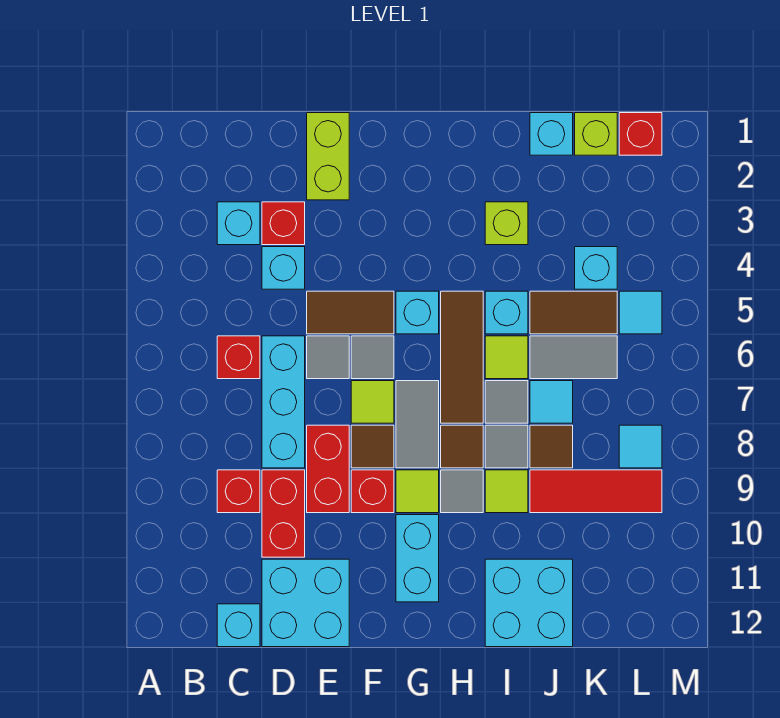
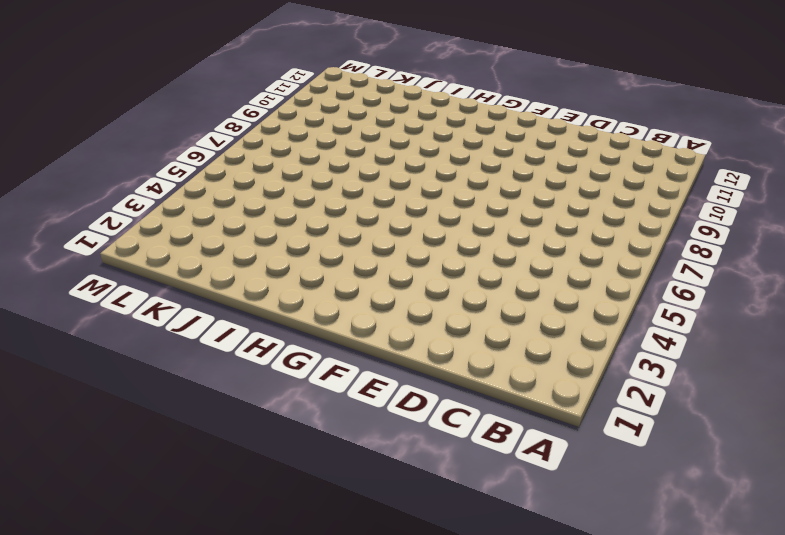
none -> cyan 1x1 brick [217,202,260,245]
none -> red 1x1 brick [217,336,260,379]
none -> red 1x1 brick [217,470,260,513]
none -> cyan 1x1 brick [217,604,260,647]

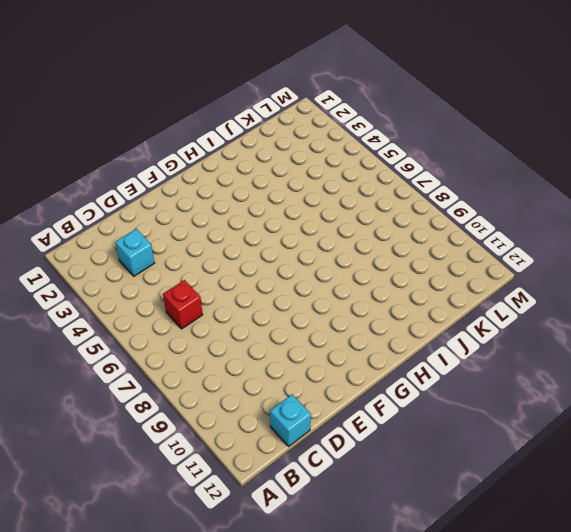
none -> red 1x1 brick [217,470,260,513]
none -> red 1x1 brick [262,202,305,245]
none -> cyan 1x1 brick [262,247,305,289]
none -> cyan 1x3 brick [262,336,305,468]

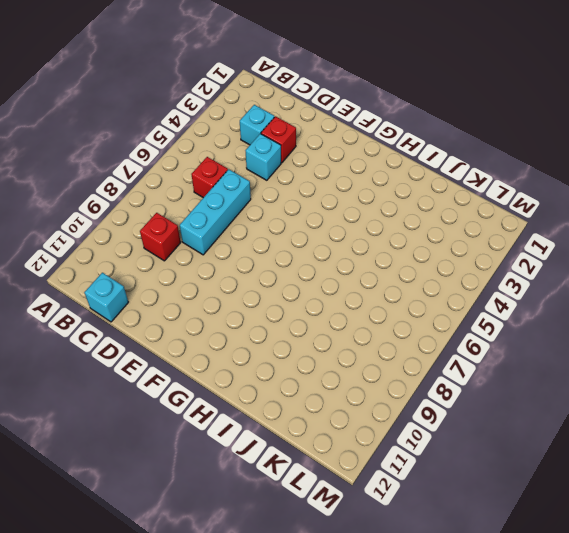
none -> red 1x2 brick [262,470,305,557]
none -> cyan 2x2 brick [262,559,349,647]
none -> lime 1x2 brick [307,113,349,200]
none -> brown 1x2 tile [307,291,394,334]

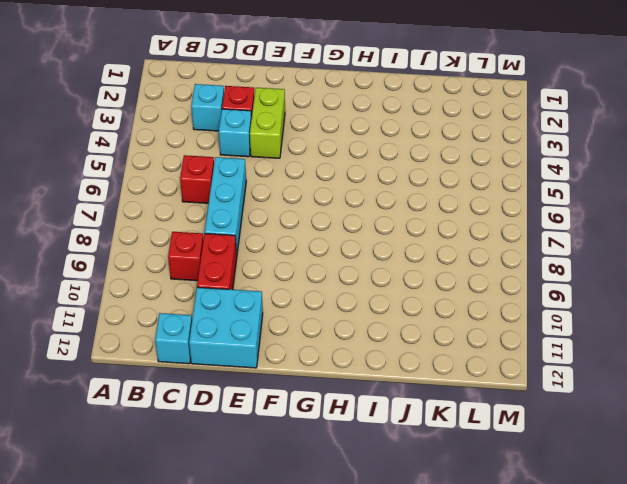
lime 1x2 brick [250,88,285,158] -> lime 1x2 brick moved to [307,113,349,200]
none -> brown 1x2 tile [307,291,394,334]
none -> grey 1x1 tile [307,336,349,379]
none -> red 1x2 brick [307,425,349,513]
none -> grey 1x1 tile [351,336,394,379]

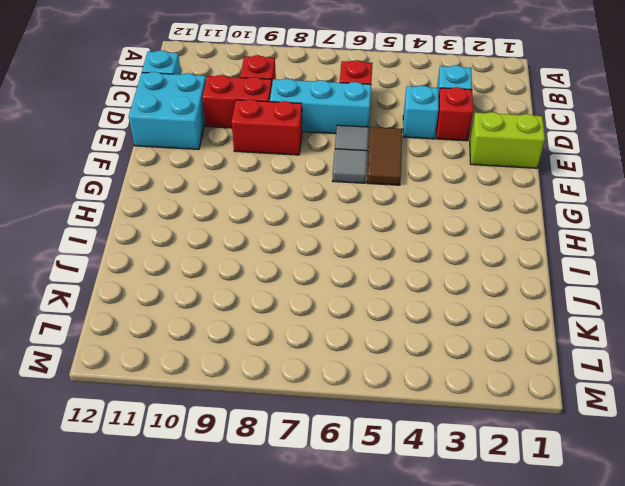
none -> lime 1x1 tile [351,381,394,423]
none -> brown 1x1 tile [351,425,394,468]
none -> red 1x1 brick [351,470,394,513]
none -> cyan 1x1 brick [396,291,439,334]

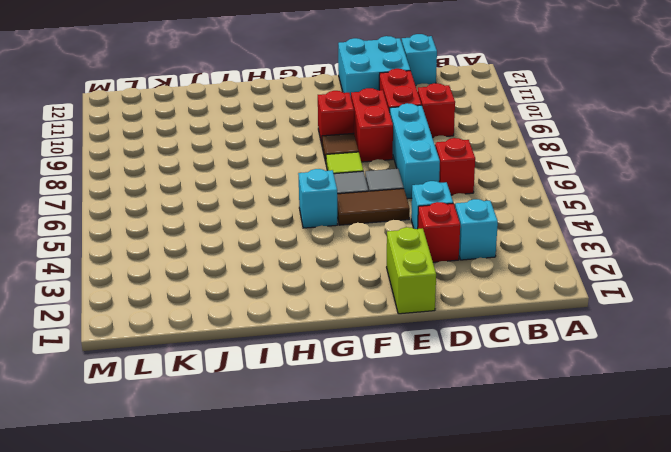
none -> grey 1x2 tile [396,381,439,468]
none -> lime 1x1 tile [396,470,439,513]
none -> cyan 1x2 brick [396,515,439,602]
none -> brown 1x3 tile [441,291,483,423]

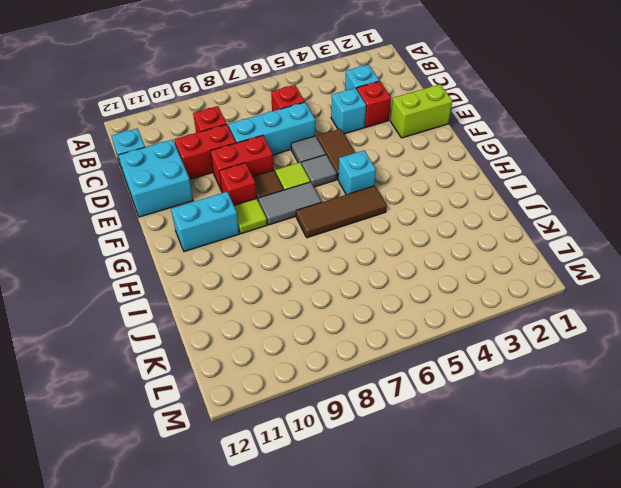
none -> brown 1x1 tile [441,425,483,468]
none -> grey 1x1 tile [441,470,483,513]
none -> lime 1x1 brick [485,202,528,245]
none -> cyan 1x1 brick [485,291,528,334]

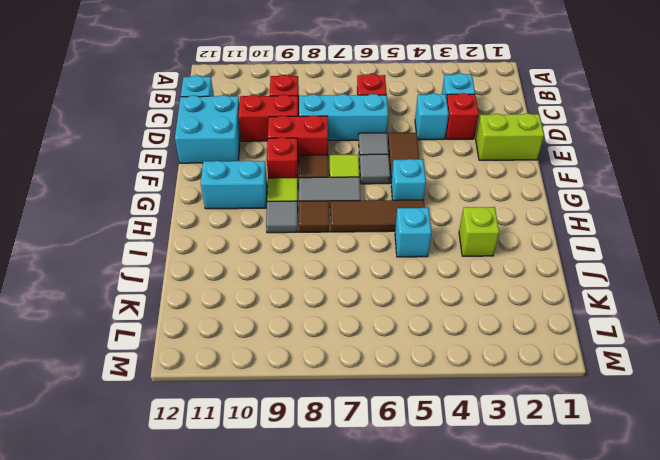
none -> lime 1x1 tile [485,336,528,379]
none -> grey 1x1 tile [485,381,528,423]
none -> grey 1x1 tile [485,425,528,468]
none -> lime 1x1 tile [485,470,528,513]

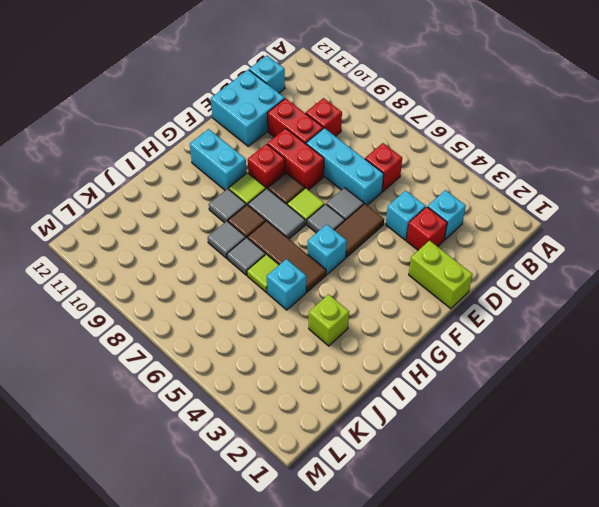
none -> lime 1x1 tile [485,470,528,513]
none -> cyan 2x2 brick [485,559,573,647]
none -> cyan 1x1 brick [530,113,573,155]
none -> brown 1x2 tile [530,291,617,334]

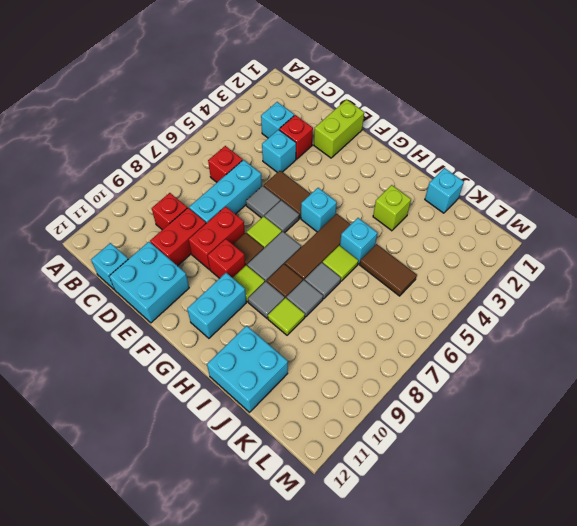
none -> grey 1x2 tile [530,336,617,379]
none -> cyan 1x1 tile [530,381,573,423]
none -> brown 1x1 tile [530,425,573,468]
none -> red 1x3 tile [530,470,662,513]

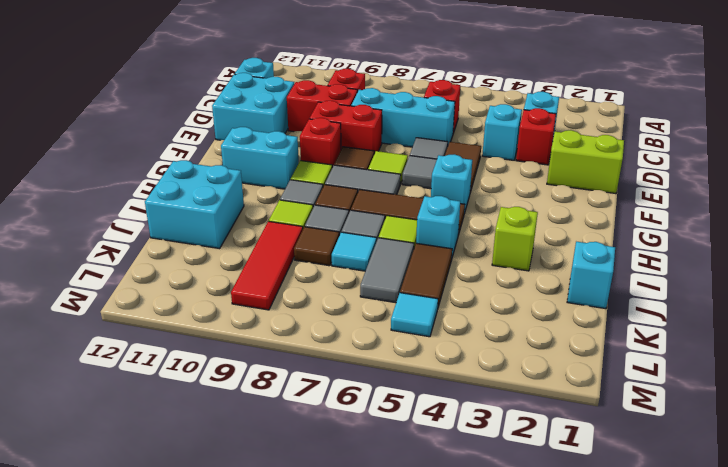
none -> lime 1x1 brick [575,113,617,155]
none -> cyan 1x1 brick [575,247,617,289]
none -> red 1x1 brick [619,113,662,155]
none -> cyan 1x1 tile [619,425,662,468]

